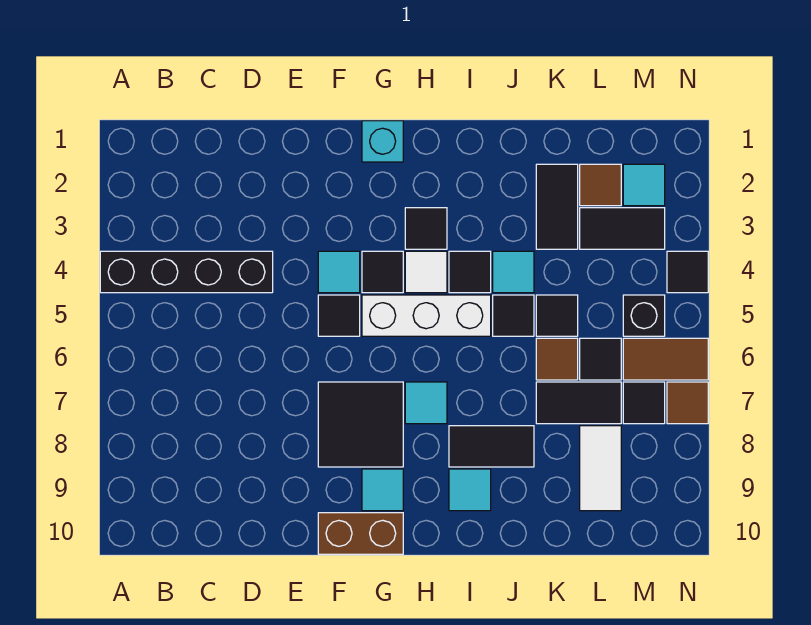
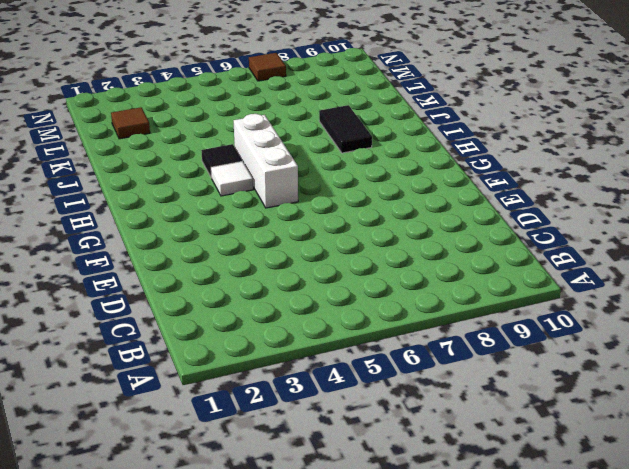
none -> black 1x4 brick [100,251,273,293]
none -> cyan 1x1 tile [318,251,360,293]
none -> black 1x1 tile [318,295,360,336]
none -> black 2x2 tile [318,382,403,467]

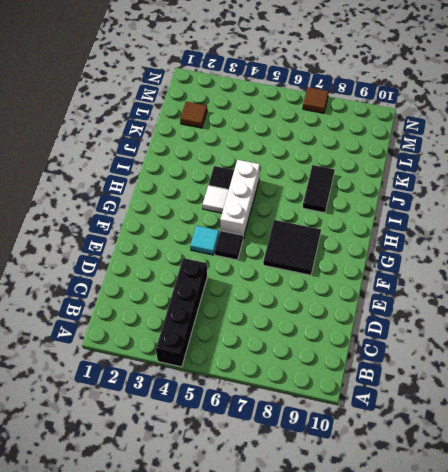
none -> brown 1x2 brick [318,513,403,554]
none -> cyan 1x1 brick [362,121,403,162]
none -> black 1x1 tile [362,251,403,293]
none -> cyan 1x1 tile [362,469,403,511]

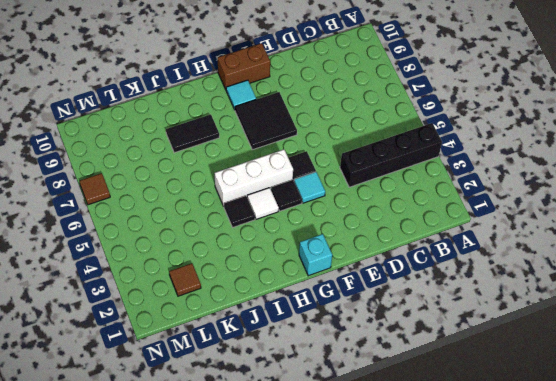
none -> black 1x1 tile [405,208,447,249]
none -> cyan 1x1 tile [405,382,447,424]
none -> cyan 1x1 tile [449,469,491,511]
none -> cyan 1x1 tile [493,251,534,293]

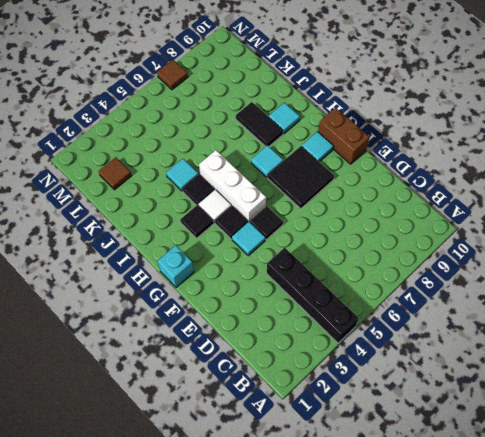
none -> black 1x1 tile [493,295,534,336]
none -> black 1x2 tile [536,164,578,249]
none -> black 1x1 tile [536,295,578,336]
none -> brown 1x1 tile [536,338,578,380]

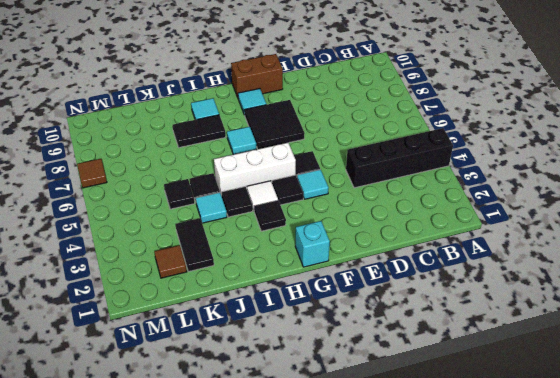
none -> brown 1x1 tile [536,338,578,380]
none -> black 1x2 tile [536,382,621,424]
none -> black 1x2 tile [580,208,665,249]
none -> black 1x1 tile [580,338,621,380]

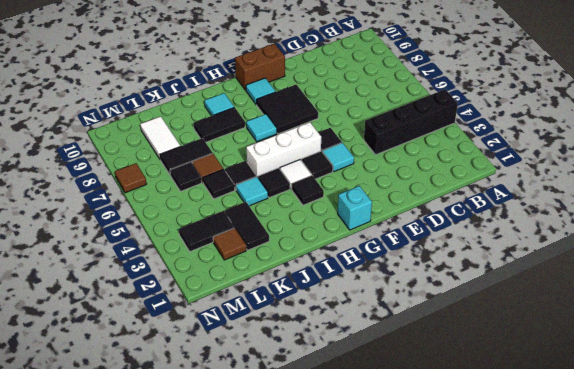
none -> cyan 1x1 tile [623,164,665,206]
none -> black 1x1 brick [623,295,665,336]
none -> brown 1x2 tile [623,338,708,380]
none -> black 1x1 tile [623,382,665,424]

